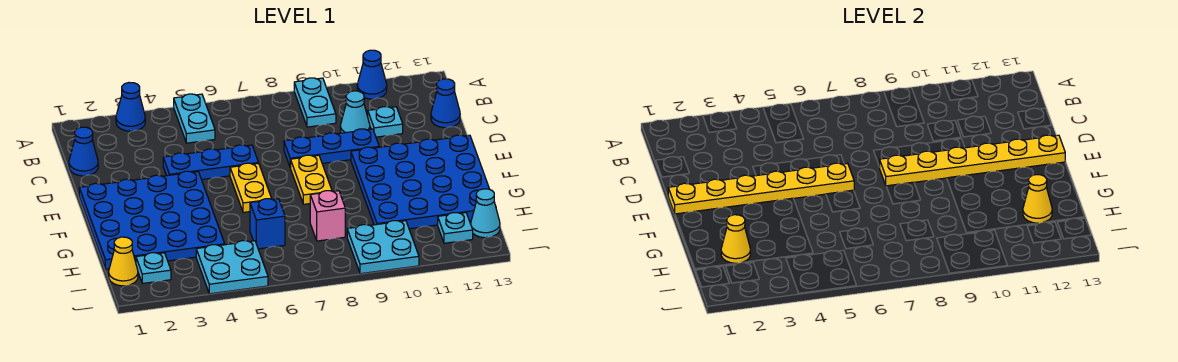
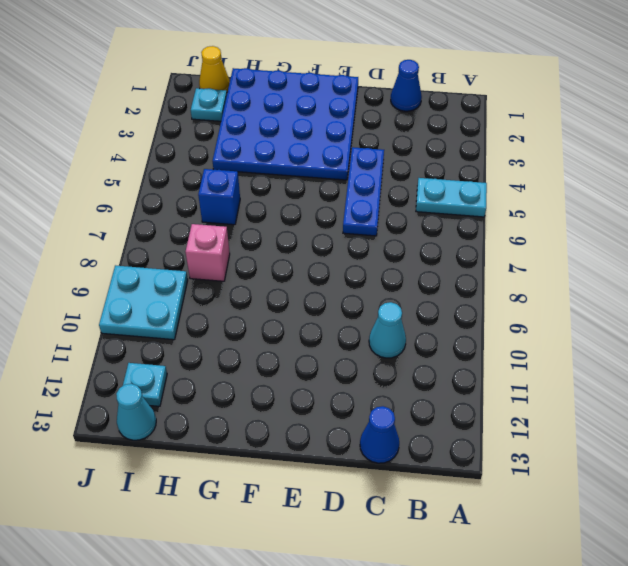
none -> blue 1x1 cone [116,83,145,131]
none -> cyan 1x2 plate [294,78,336,127]
none -> blue 1x1 cone [357,50,387,99]

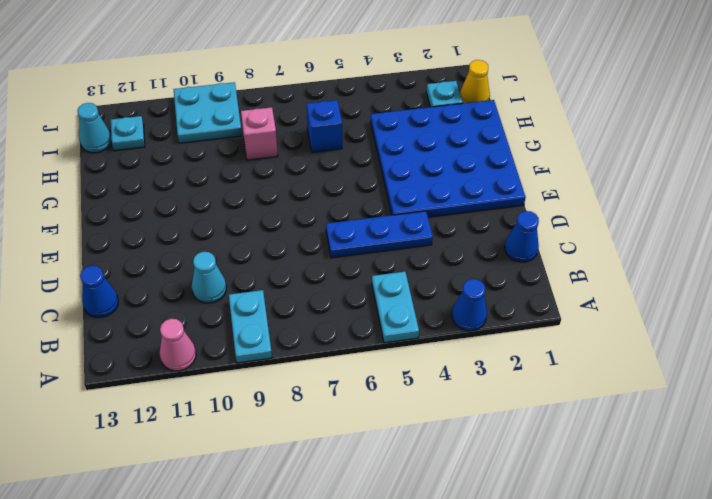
pink 1x1 cone [160,319,196,371] -> blue 1x1 cone [357,50,387,99]
none -> cyan 1x1 plate [368,107,403,137]
none -> blue 1x3 plate [284,129,379,167]
none -> yellow 1x2 plate [230,163,272,212]

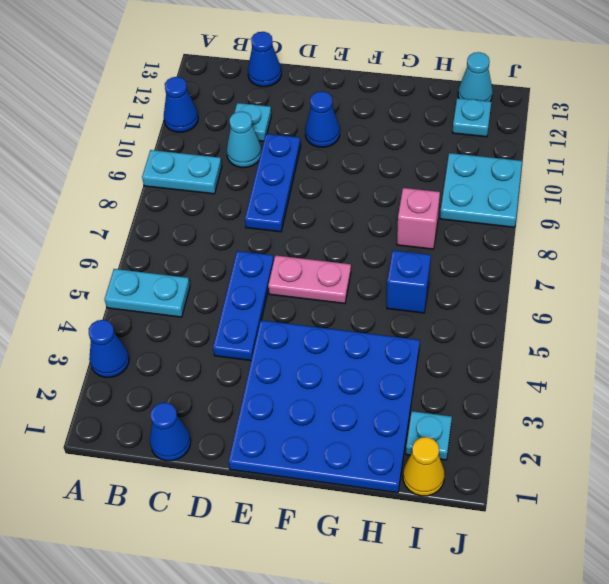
pink 1x2 plate [268,255,351,304] -> yellow 1x2 plate [230,163,272,212]
blue 1x1 cone [305,91,340,147] -> blue 4x4 plate [351,135,489,229]
none -> yellow 1x2 plate [290,155,332,204]
none -> cyan 2x2 plate [196,241,268,294]
none -> yellow 1x6 plate [668,163,854,214]

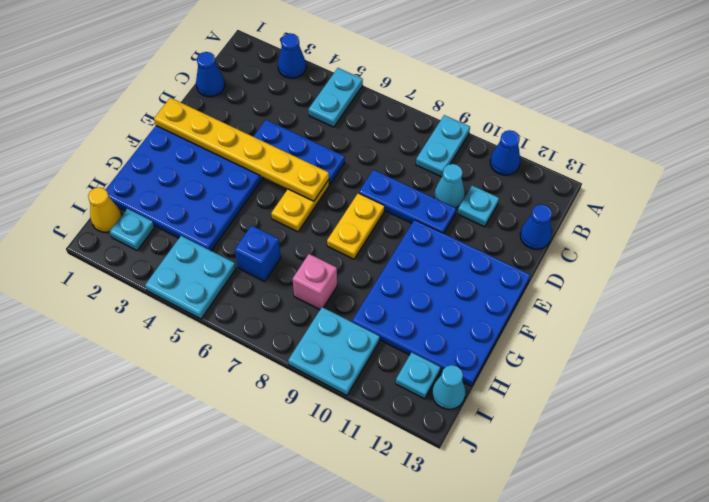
none -> yellow 1x6 plate [880,135,1065,186]
none -> yellow 1x1 cone [721,215,750,263]
none -> yellow 1x1 cone [1023,175,1052,223]

